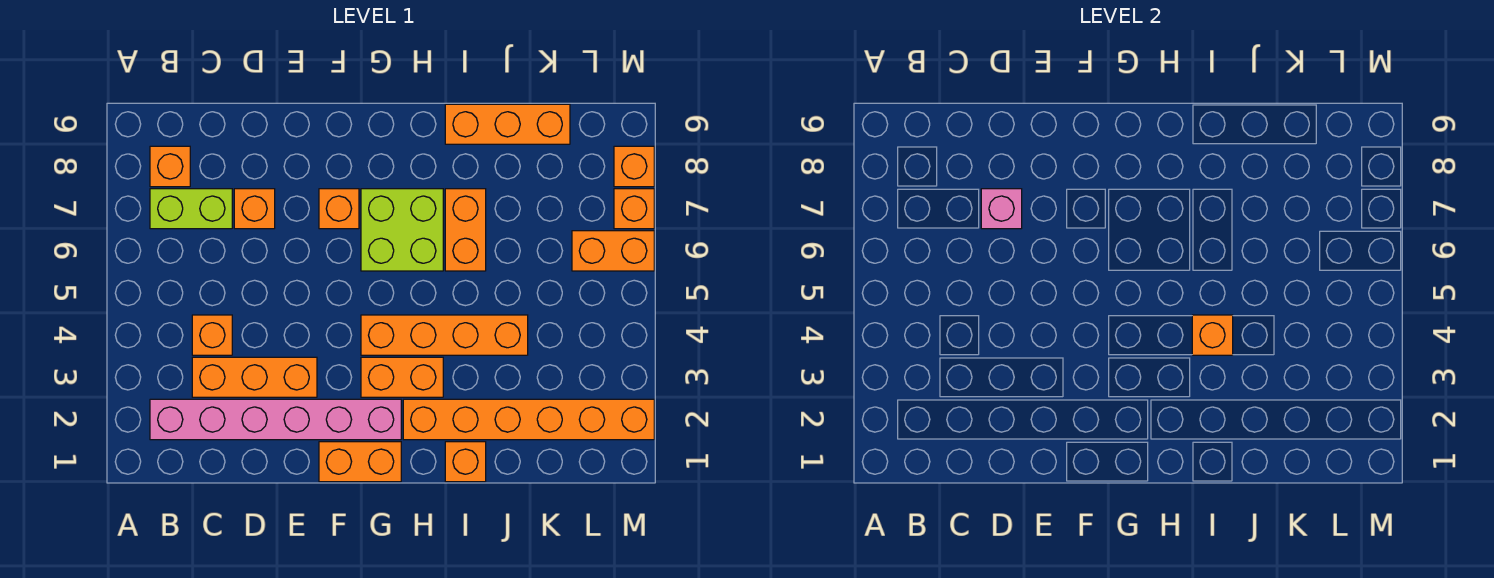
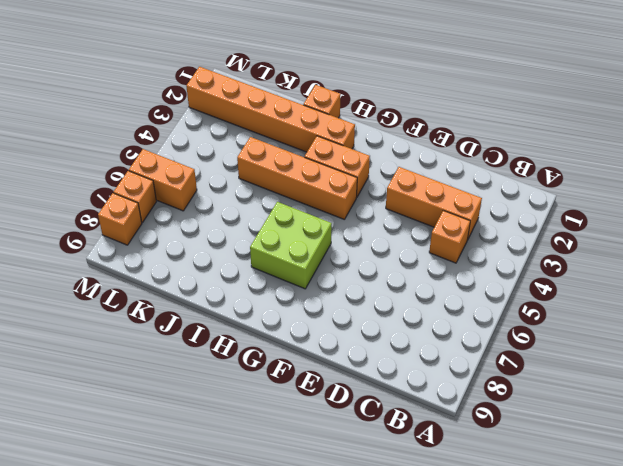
none -> pink 1x6 brick [150,399,401,440]
none -> lime 1x2 brick [150,189,232,229]
none -> orange 1x1 brick [150,146,190,187]

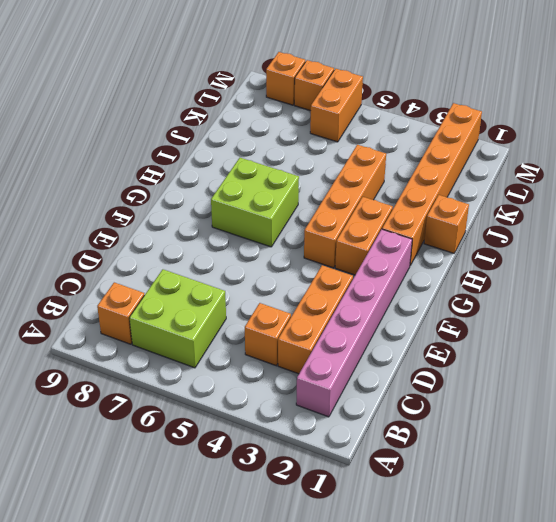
lime 2x2 brick [129,269,226,368] -> lime 1x2 brick [150,189,232,229]
none -> orange 1x1 brick [234,189,275,229]
none -> orange 1x2 brick [319,442,401,482]
none -> orange 1x1 brick [319,189,359,229]

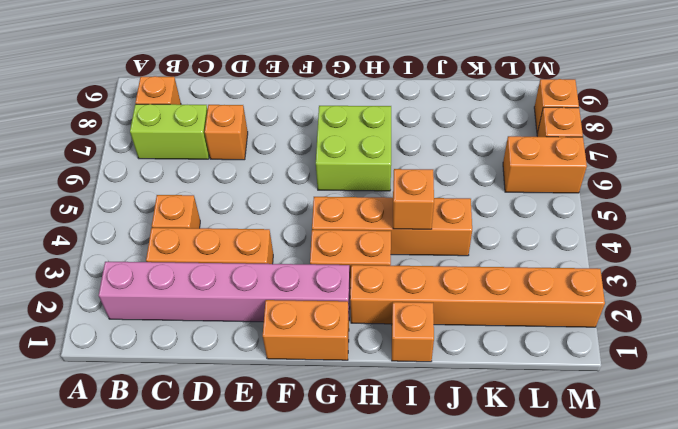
none -> orange 1x1 brick [319,189,359,229]
none -> orange 1x2 brick [445,189,486,271]
none -> orange 1x3 brick [445,104,570,144]

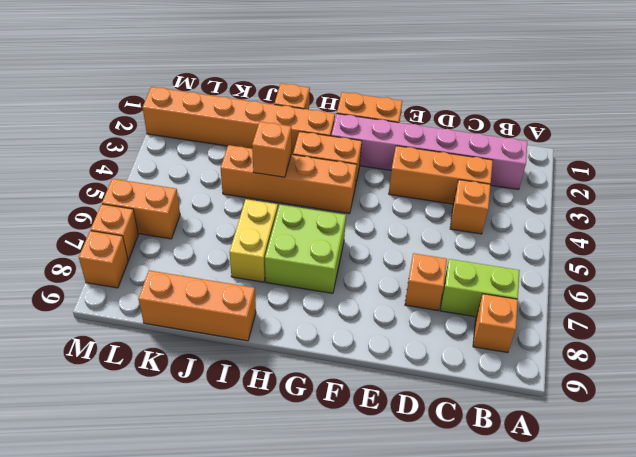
yellow 1x2 brick [230,199,278,282] -> orange 1x2 brick [445,189,486,271]
none -> orange 1x1 brick [319,189,359,229]
none -> pink 1x1 brick [981,189,1022,229]

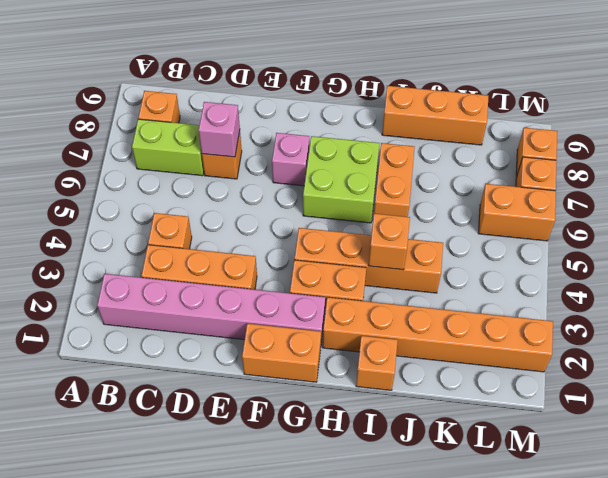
pink 1x1 brick [272,133,309,186] -> orange 1x1 brick [319,189,359,229]

